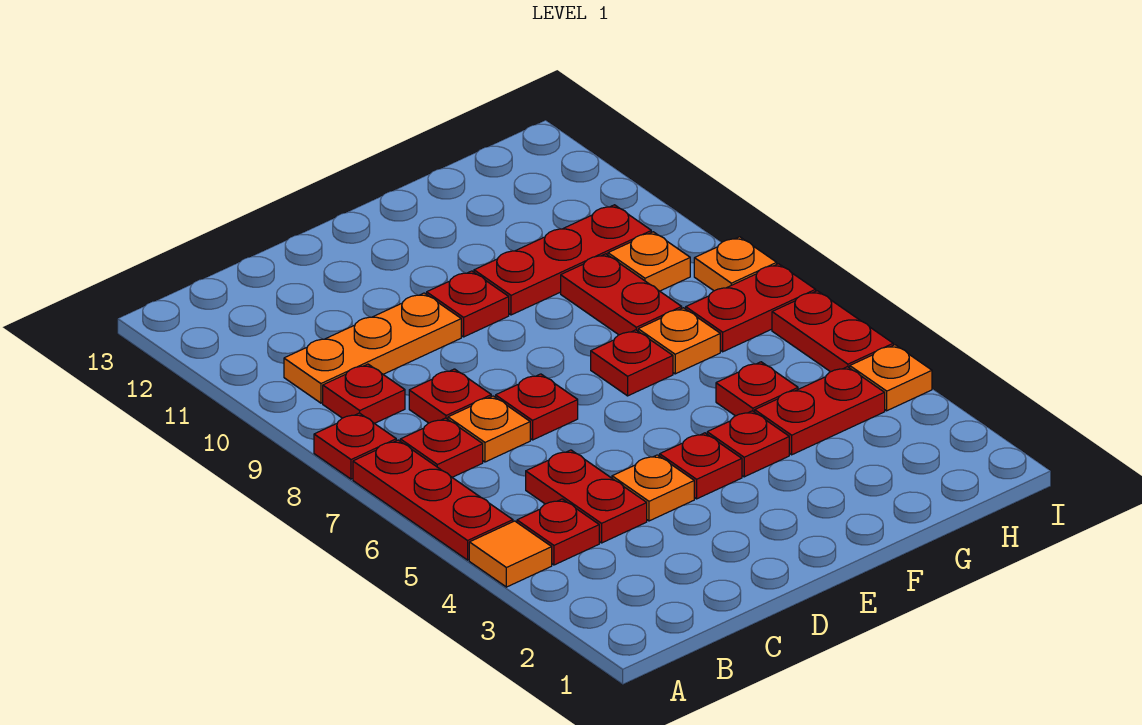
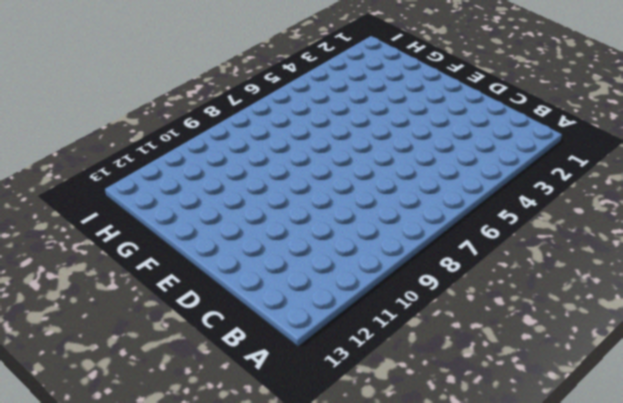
none -> orange 1x1 tile [469,521,552,587]
none -> red 1x3 plate [353,440,513,560]
none -> red 1x1 plate [314,413,396,479]

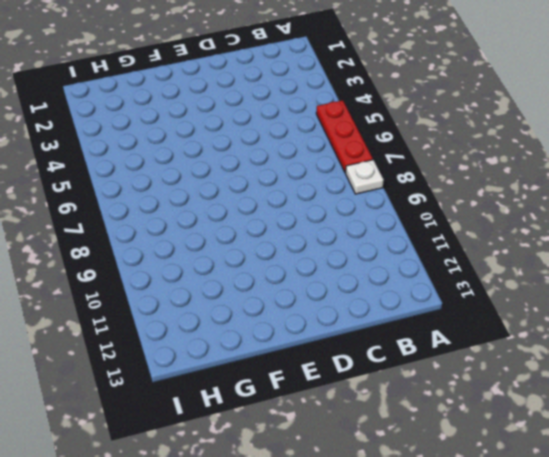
white 1x1 plate [346,160,384,194] -> red 1x1 plate [314,413,396,479]
none -> orange 1x1 tile [469,521,552,587]
none -> red 1x1 plate [517,499,599,565]
none -> red 1x1 plate [400,418,483,477]

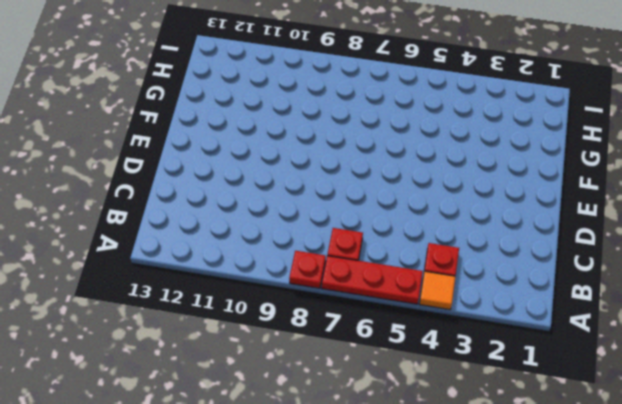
none -> red 1x1 plate [323,364,405,423]
none -> orange 1x3 plate [284,293,461,403]
none -> red 1x2 plate [526,450,647,543]

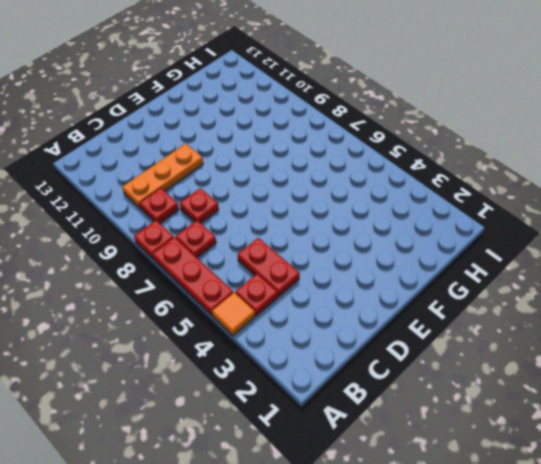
none -> orange 1x1 plate [448,396,530,462]
none -> orange 1x1 plate [612,455,694,521]
none -> red 1x1 plate [496,374,578,440]

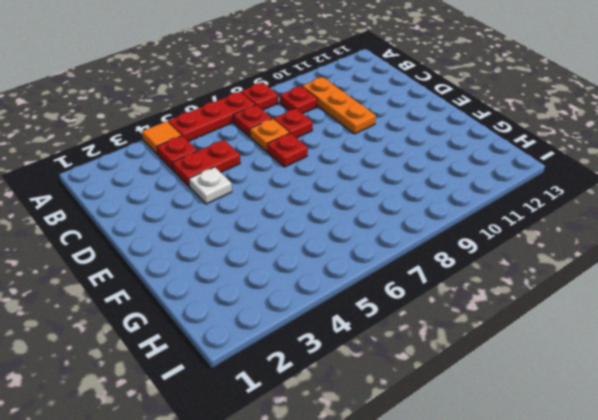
white 1x1 plate [189,167,232,204] -> orange 1x1 plate [612,455,694,521]
none -> red 1x1 plate [660,433,742,499]
none -> red 1x1 plate [427,271,509,337]
none -> red 1x1 plate [707,411,789,477]

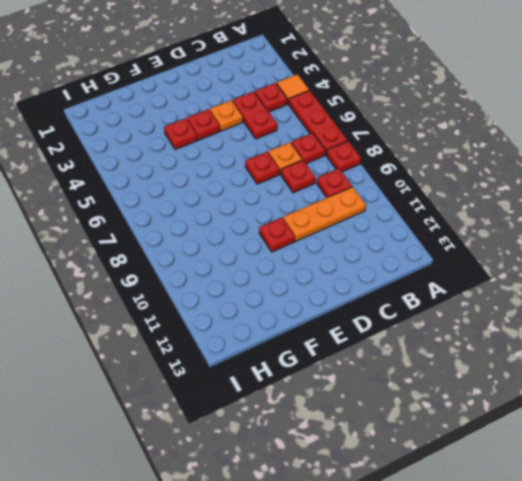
none -> red 1x1 plate [591,330,673,396]
none -> red 1x3 plate [474,205,651,315]
none -> red 1x2 plate [755,367,885,455]

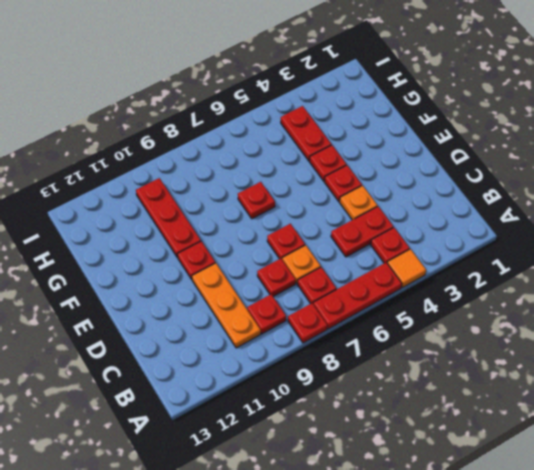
none -> red 1x1 plate [716,362,798,416]
none -> orange 1x1 plate [638,308,720,374]
none -> red 1x2 plate [561,254,682,335]

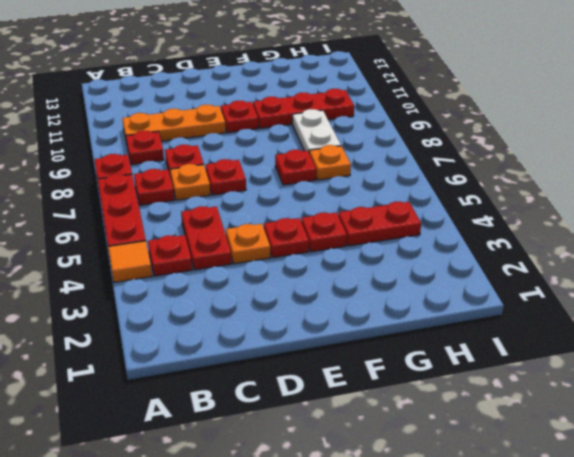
white 1x2 plate [292,109,341,152] -> red 1x2 plate [561,254,682,335]
none -> red 1x1 plate [716,362,798,416]
none -> red 1x2 plate [686,264,816,352]
none -> orange 1x1 plate [608,232,690,291]

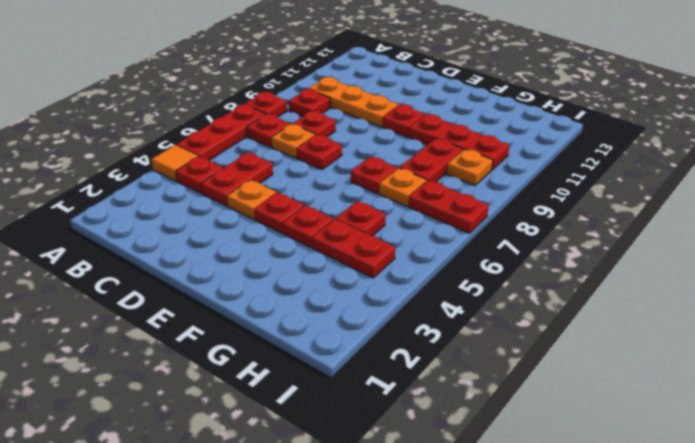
none -> orange 1x1 plate [850,345,932,411]
none -> red 1x2 plate [772,291,893,372]
none -> orange 1x1 plate [694,237,777,291]

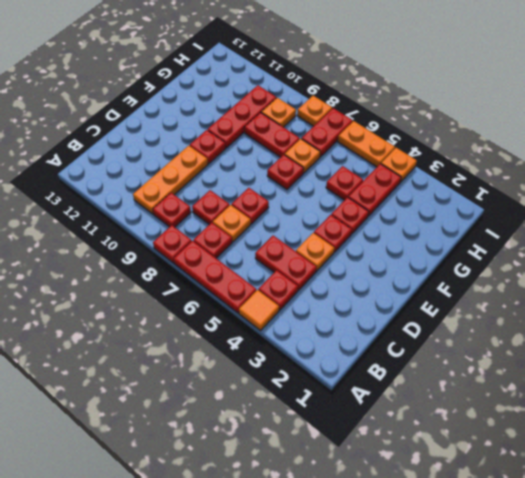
orange 1x2 plate [338,121,395,167] -> red 1x2 plate [772,291,893,372]

